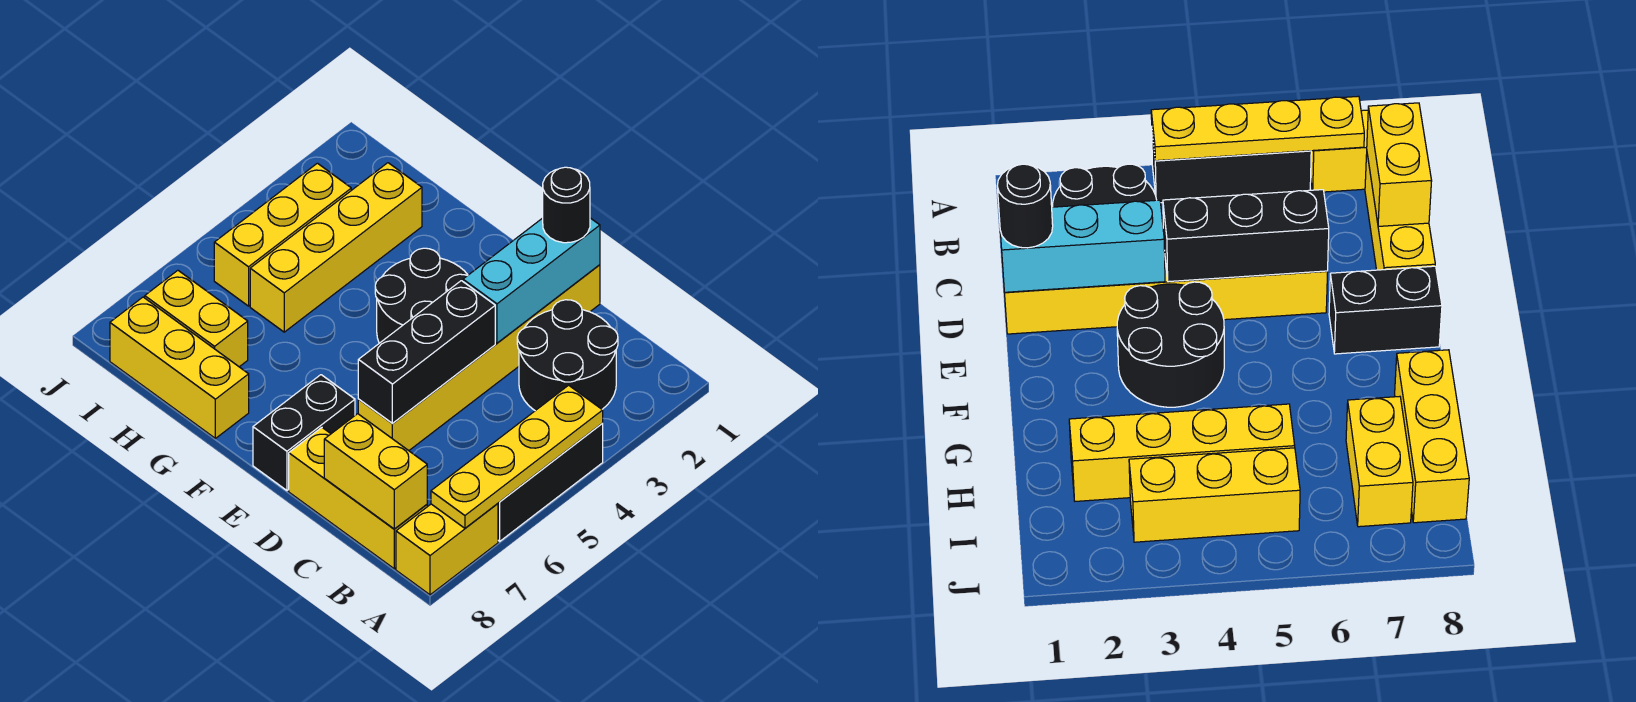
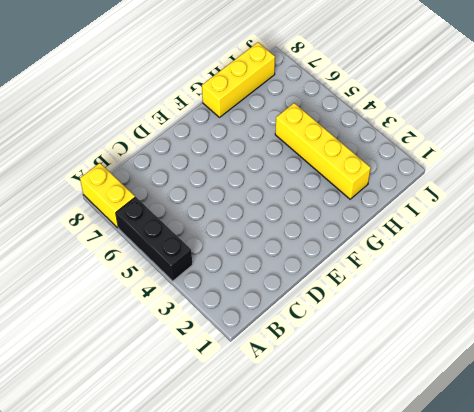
none -> black 2x2 round brick [517,300,618,411]
none -> yellow 1x3 brick [289,428,427,569]
none -> yellow 1x6 brick [358,265,600,451]

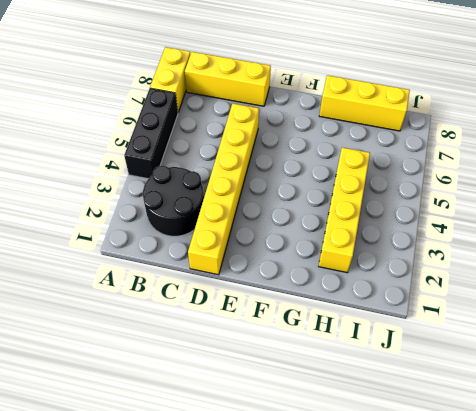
none -> black 2x2 round brick [375,248,468,343]
none -> black 1x2 brick [253,375,355,490]
none -> yellow 1x2 brick [145,270,248,367]

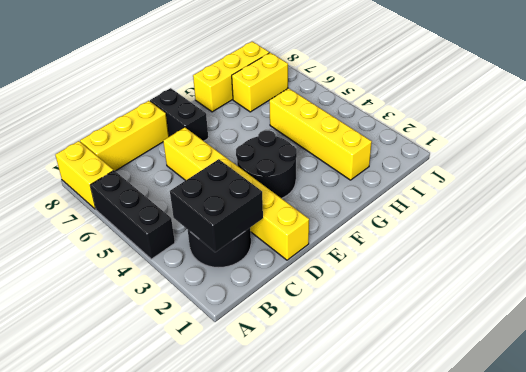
black 2x2 brick [170,159,263,252] -> none
none -> yellow 1x3 brick [214,163,351,306]
none -> yellow 1x4 plate [431,385,603,528]
none -> yellow 1x2 brick [324,414,427,529]

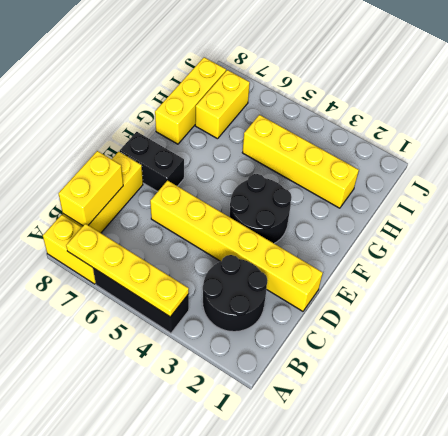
none -> yellow 1x3 brick [214,163,351,306]
none -> cyan 1x3 brick [463,218,600,343]
none -> black 1x3 brick [358,281,495,424]

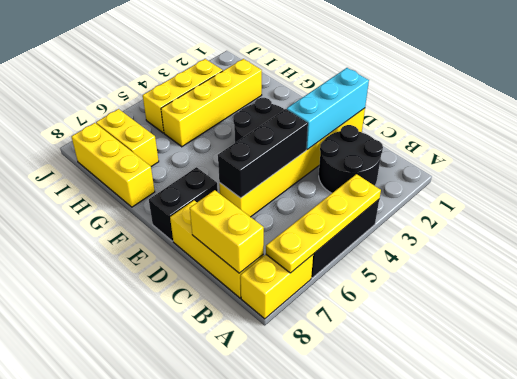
none -> black 1x1 round brick [543,167,590,243]

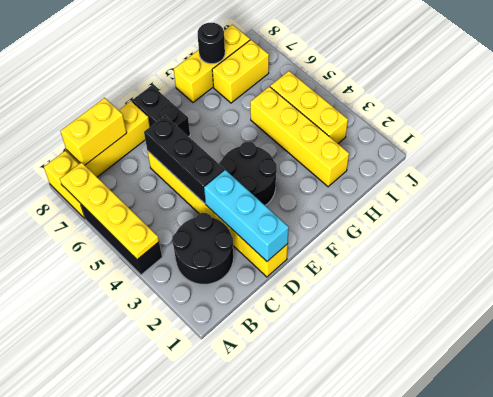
black 1x1 round brick [198,23,225,64] -> black 1x1 round brick moved to [543,167,590,243]

